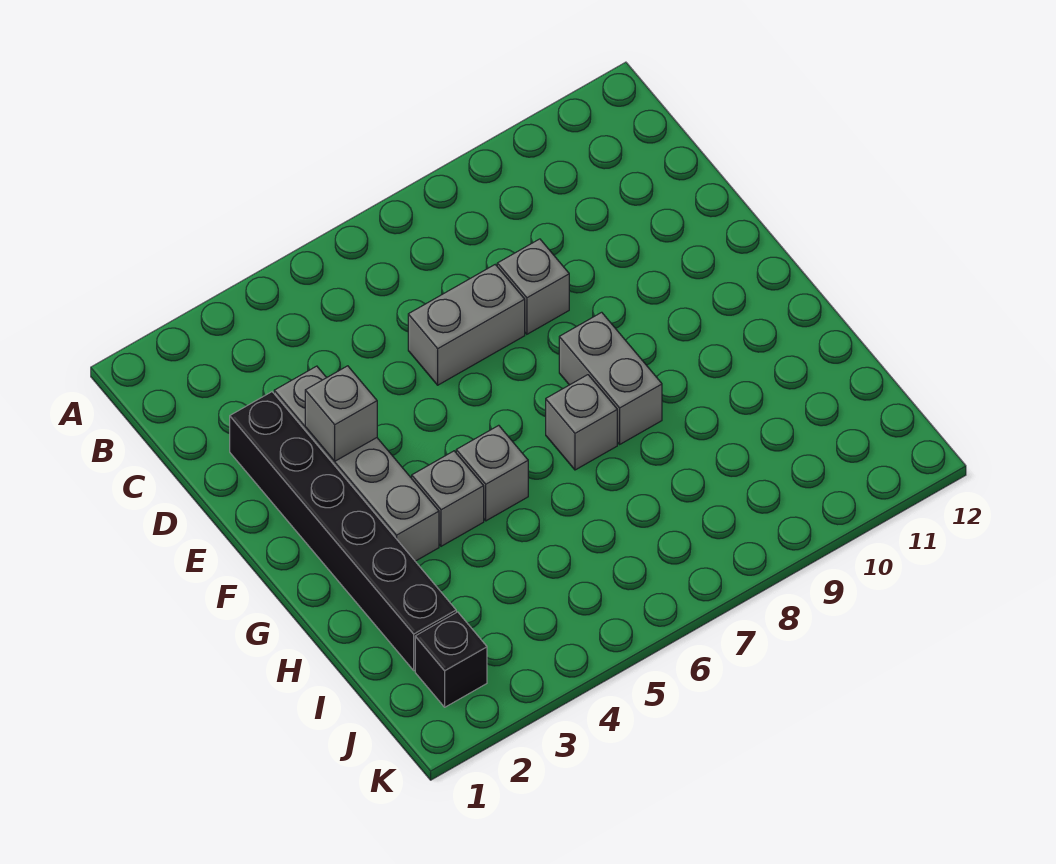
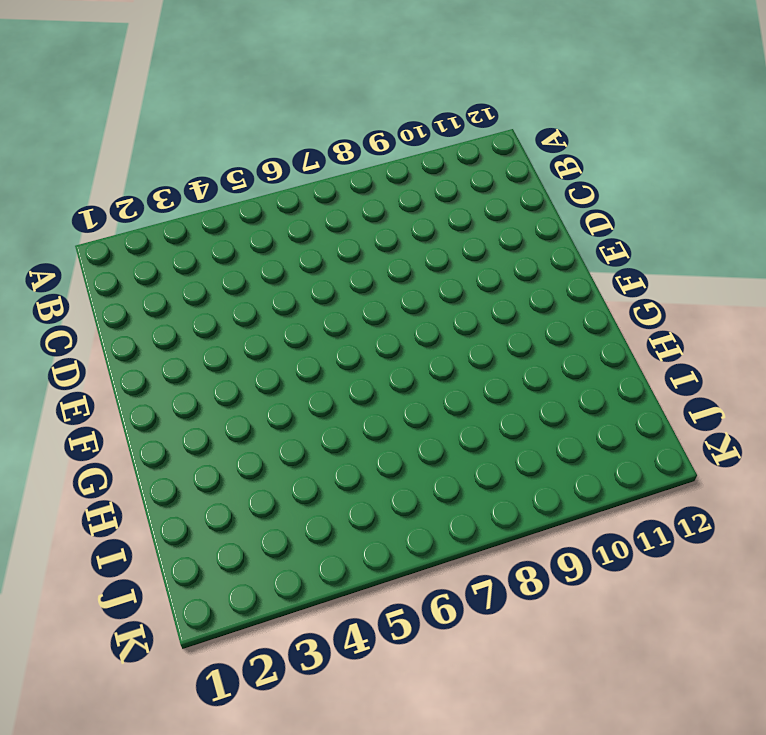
none -> black 1x6 brick [230,392,456,670]
none -> grey 1x4 brick [274,366,439,561]

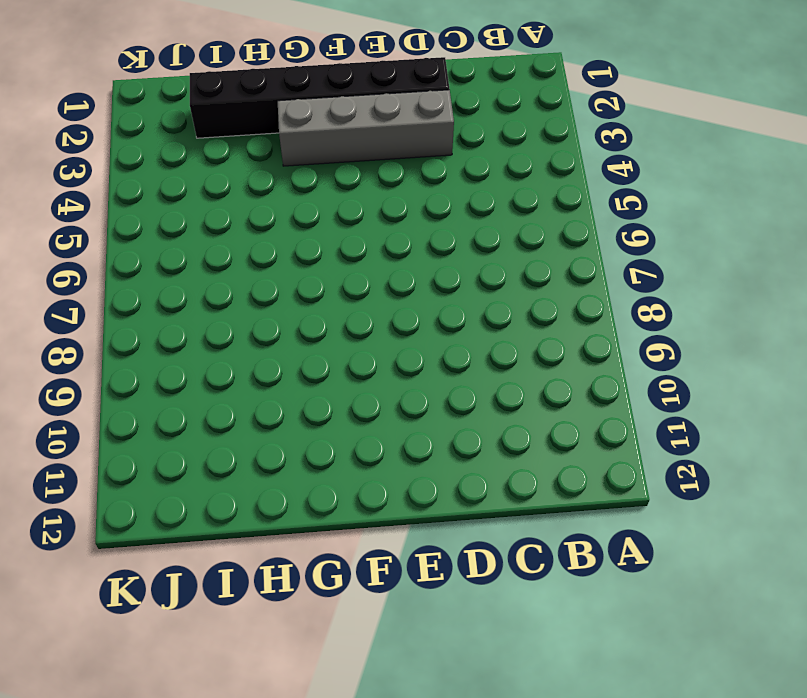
none -> grey 1x2 brick [408,265,525,385]
none -> grey 1x1 brick [497,239,569,334]

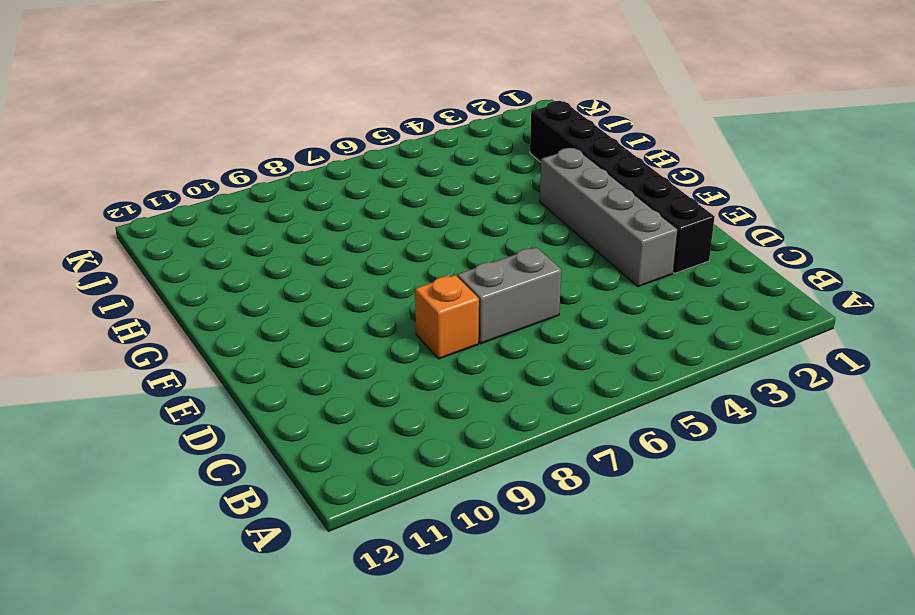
orange 1x1 brick [415,275,479,359] -> grey 1x1 brick [497,239,569,334]
none -> grey 1x2 brick [559,312,662,444]
none -> grey 1x1 brick [412,451,484,546]

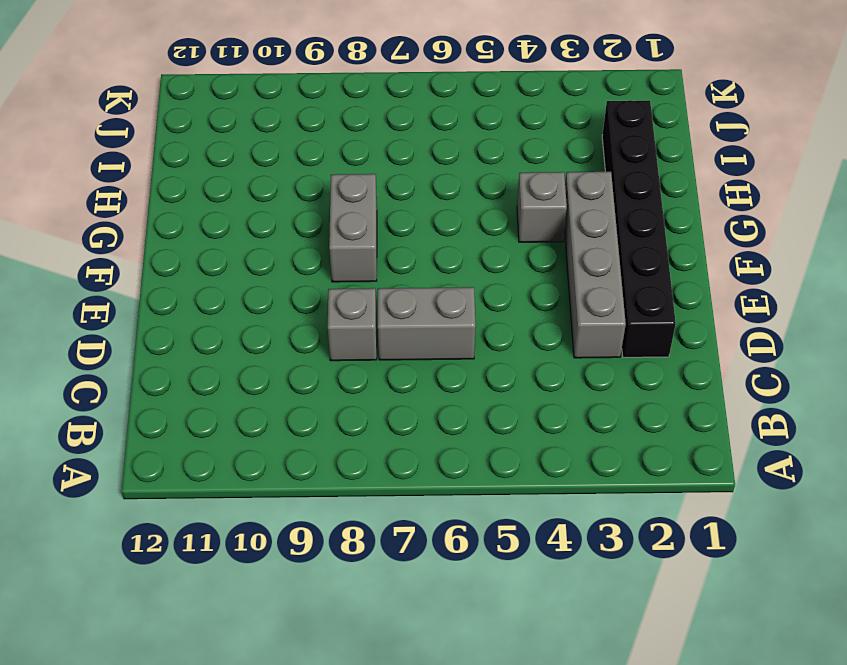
none -> grey 1x1 brick [456,425,528,521]
none -> grey 1x1 brick [546,375,617,470]

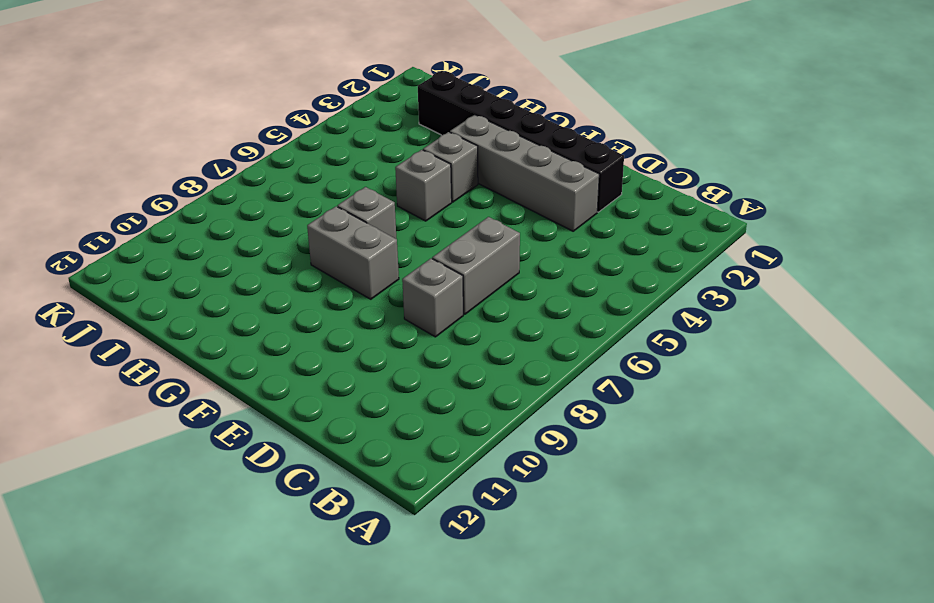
none -> black 1x1 brick [415,612,487,707]
none -> grey 1x1 brick [305,366,377,461]

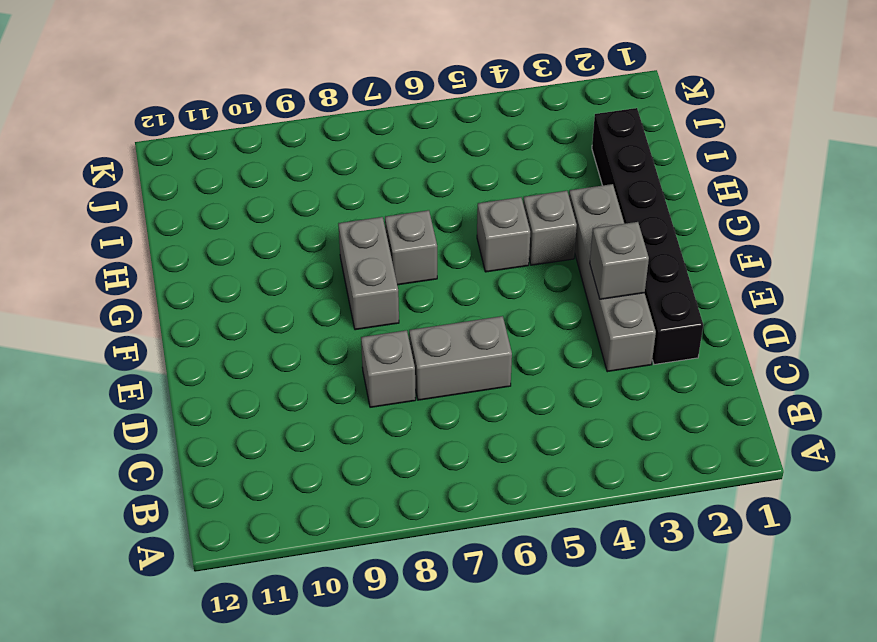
none -> black 1x1 brick [415,612,487,707]

